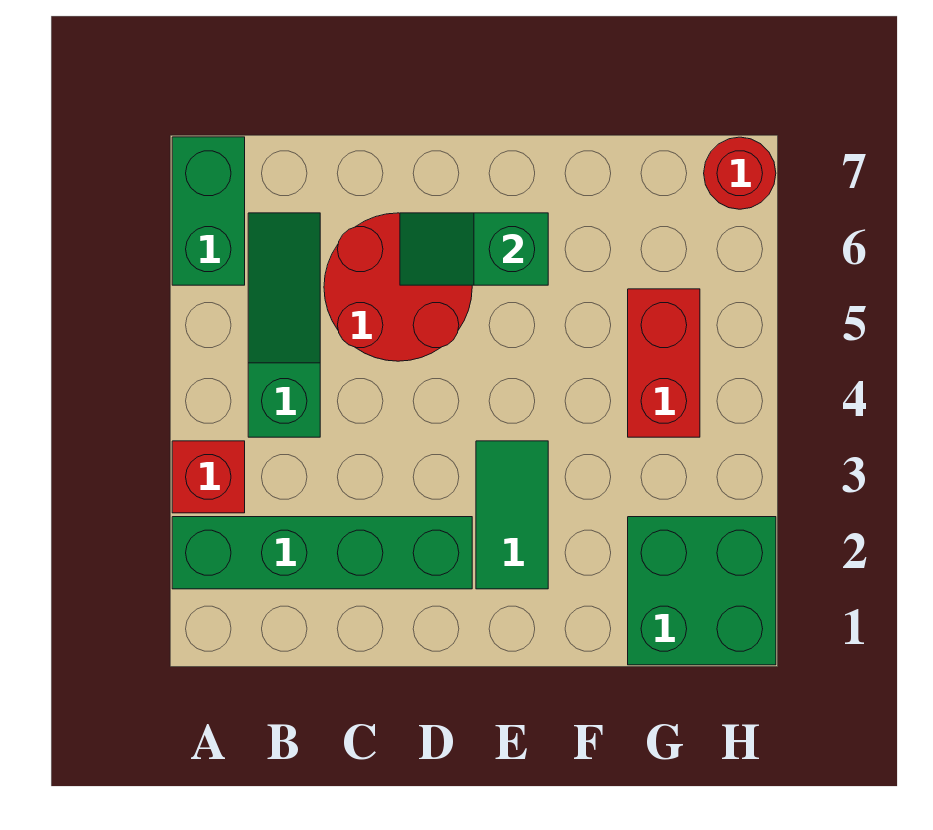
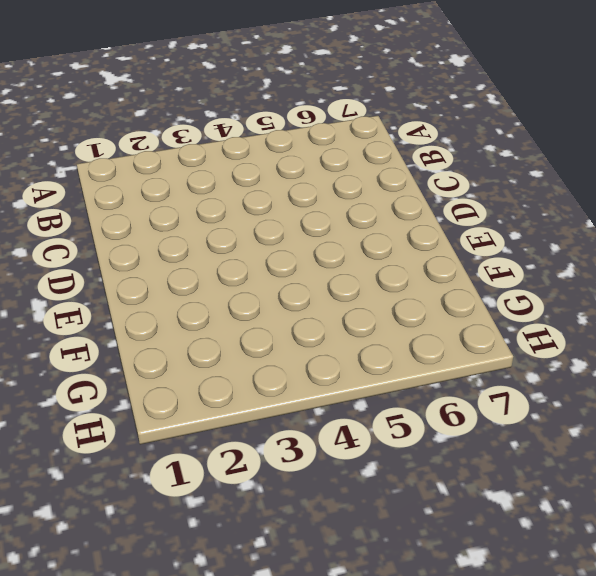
none -> green 1x4 brick [172,517,472,589]
none -> red 1x1 brick [172,441,245,513]

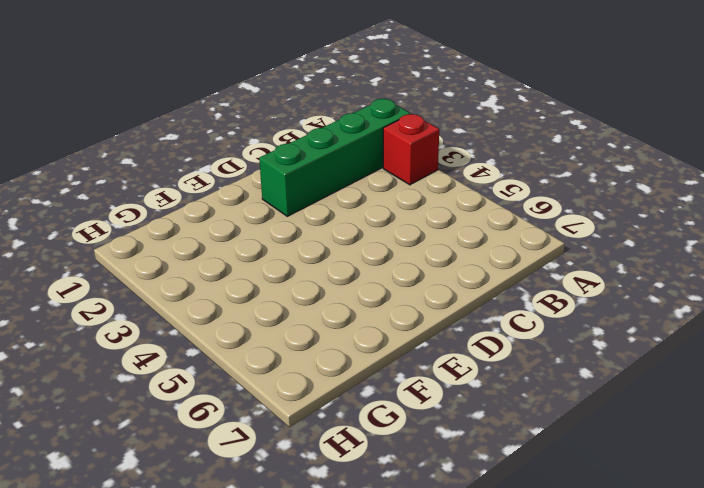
none -> green 1x2 brick [172,137,245,285]
none -> green 1x3 slope [248,213,320,437]

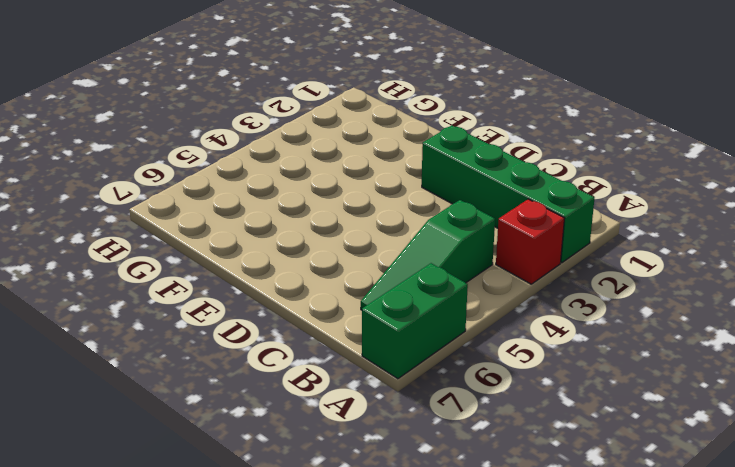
none -> red 2x2 round brick [324,213,472,361]
none -> green 1x2 tile [476,441,548,589]

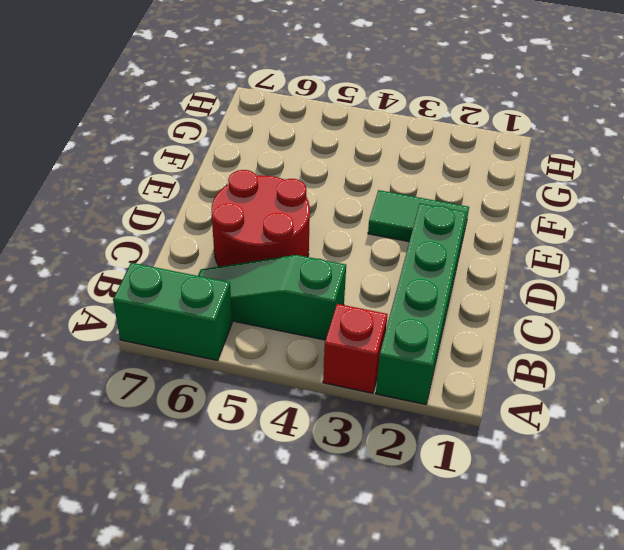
none -> green 2x2 brick [628,517,776,665]
none -> red 1x2 brick [628,289,700,437]

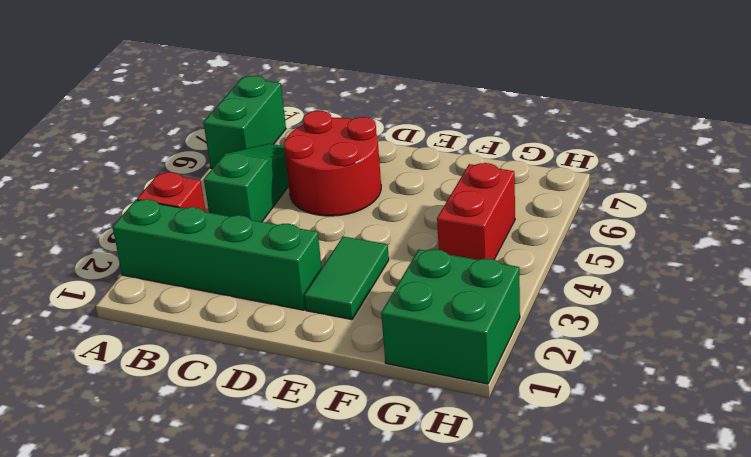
none -> red 1x1 round brick [704,137,776,209]
none -> green 1x2 slope [400,213,548,285]

